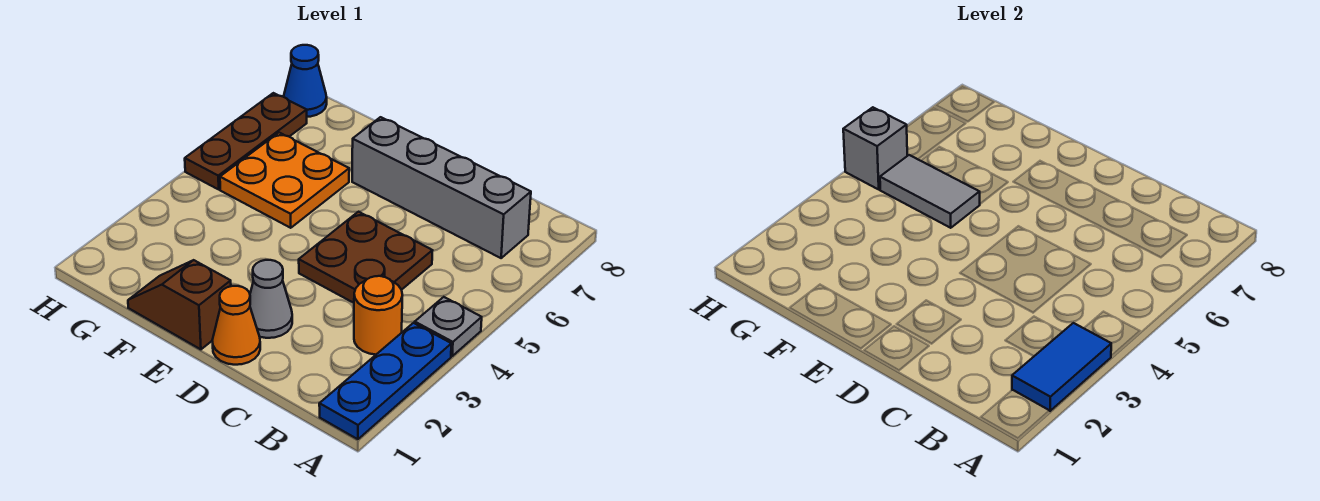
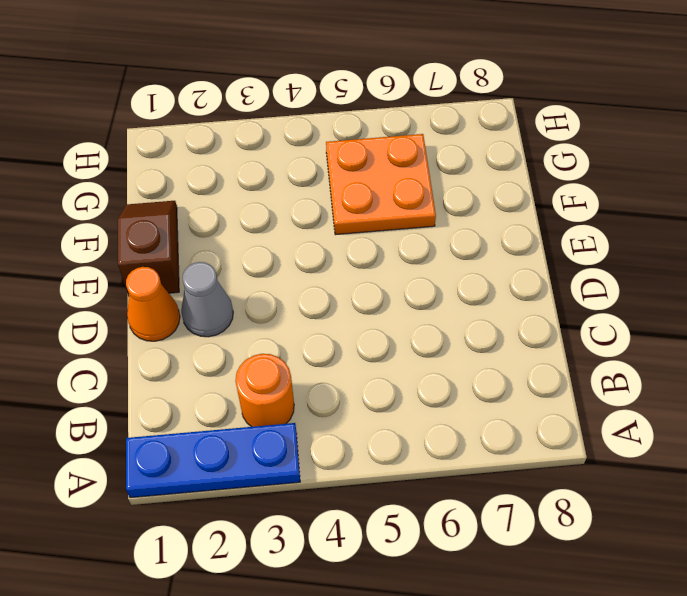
none -> grey 1x1 plate [415,297,482,356]
none -> grey 1x4 brick [352,117,531,258]
none -> brown 2x2 plate [299,212,433,303]

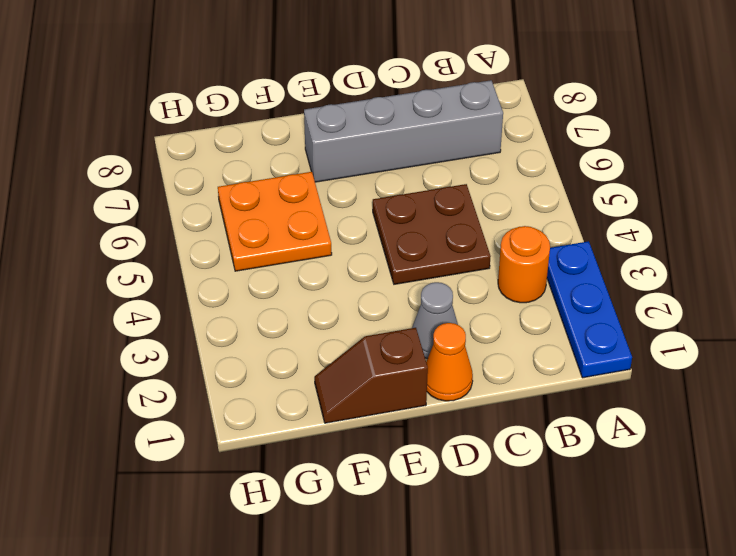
none -> grey 1x1 plate [415,297,482,356]
none -> brown 1x3 plate [185,93,307,189]
none -> blue 1x1 cone [284,45,327,117]

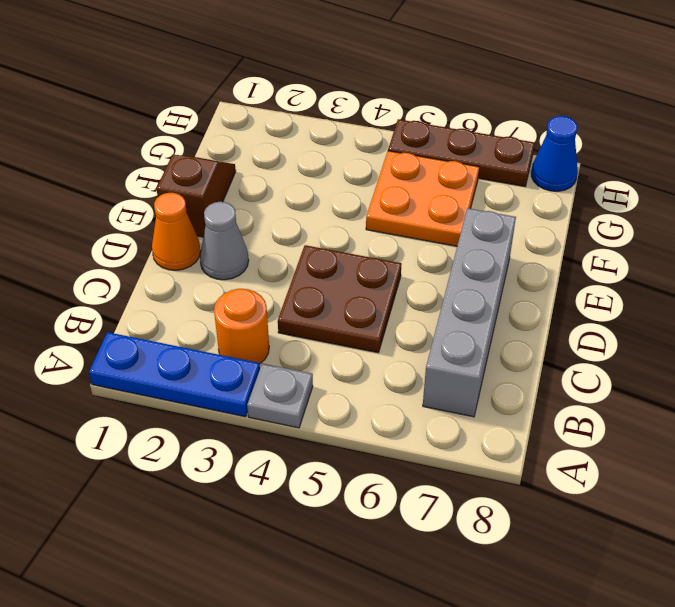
none -> blue 1x2 tile [1012,323,1111,411]
none -> grey 1x2 tile [880,155,980,228]
none -> grey 1x1 brick [843,107,907,189]

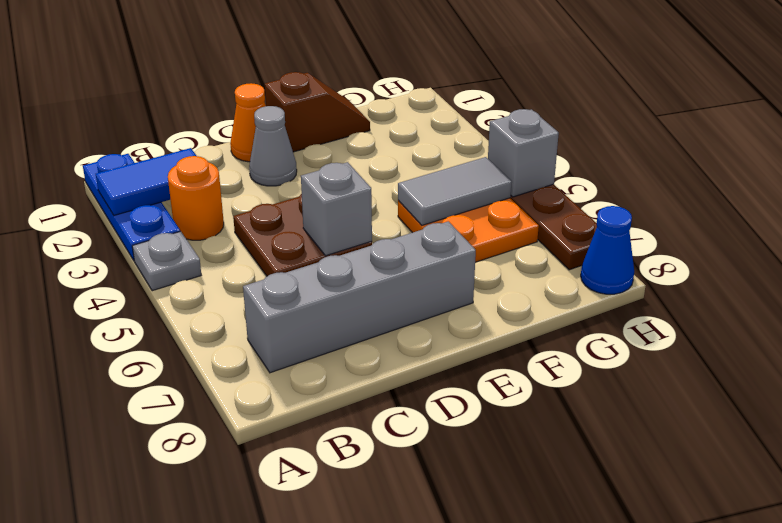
blue 1x2 tile [96,148,196,215] -> blue 1x2 tile turned to [1012,323,1111,411]
grey 1x1 brick [301,162,372,256] -> none

